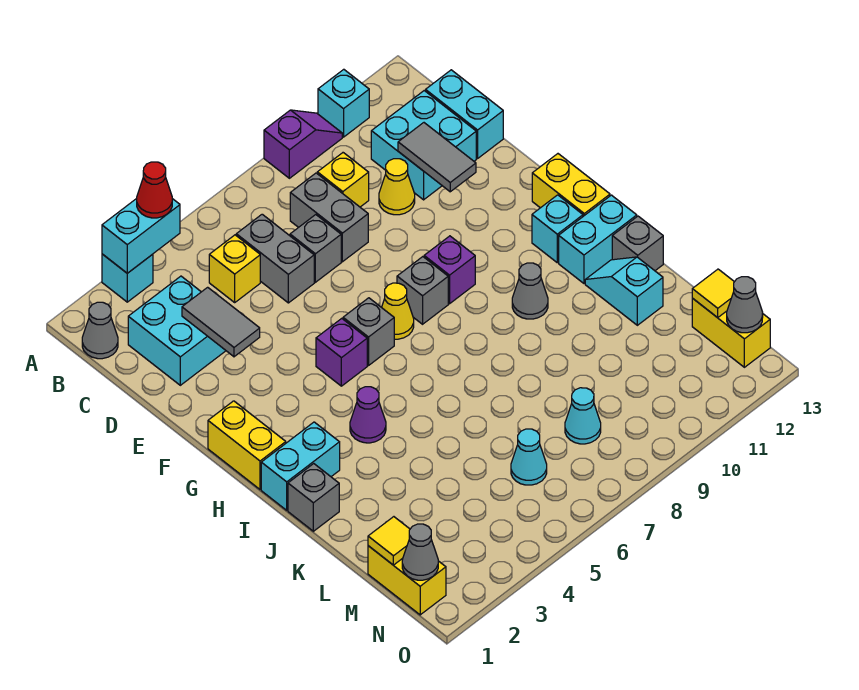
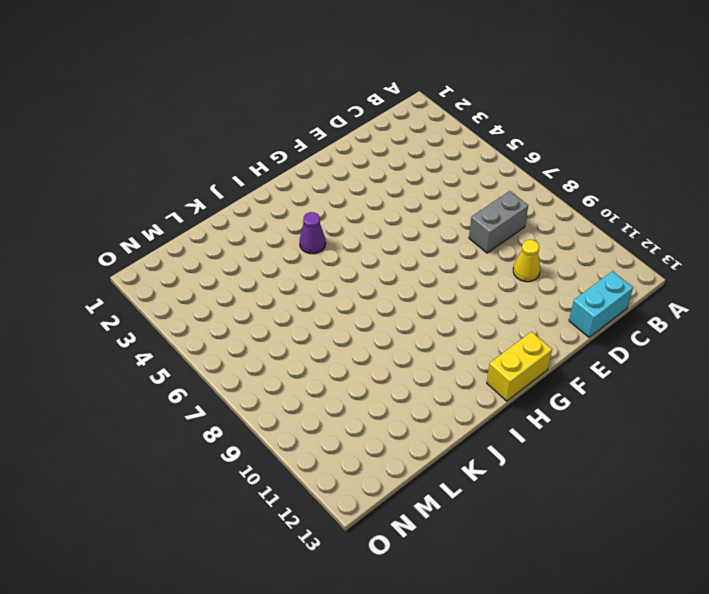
none -> cyan 1x1 brick [102,254,153,302]
none -> purple 1x2 slope [264,110,342,178]
none -> cyan 1x1 brick [318,69,369,137]
none -> grey 1x1 cone [82,302,118,359]

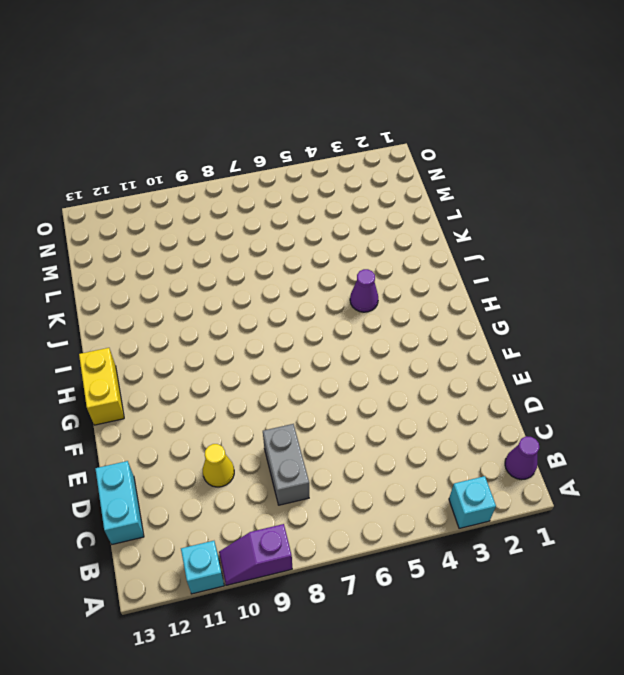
purple 1x1 cone [505,436,539,480] -> grey 1x1 cone [82,302,118,359]
none -> cyan 2x2 brick [128,276,226,385]
none -> yellow 1x1 brick [209,235,260,302]
none -> grey 1x2 brick [236,214,314,303]
none -> yellow 1x1 brick [317,153,369,207]

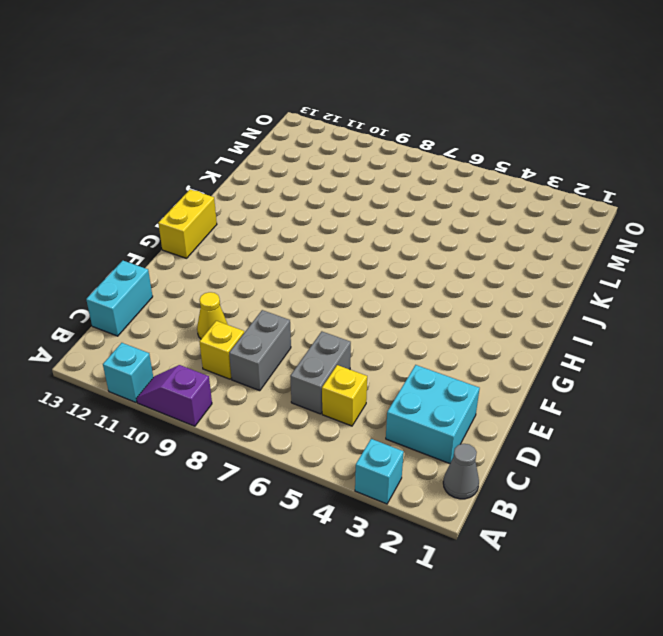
none -> cyan 2x2 brick [371,91,476,200]
none -> grey 1x1 brick [290,215,341,282]
none -> yellow 1x2 brick [208,401,286,489]
none -> purple 1x1 brick [316,318,367,386]

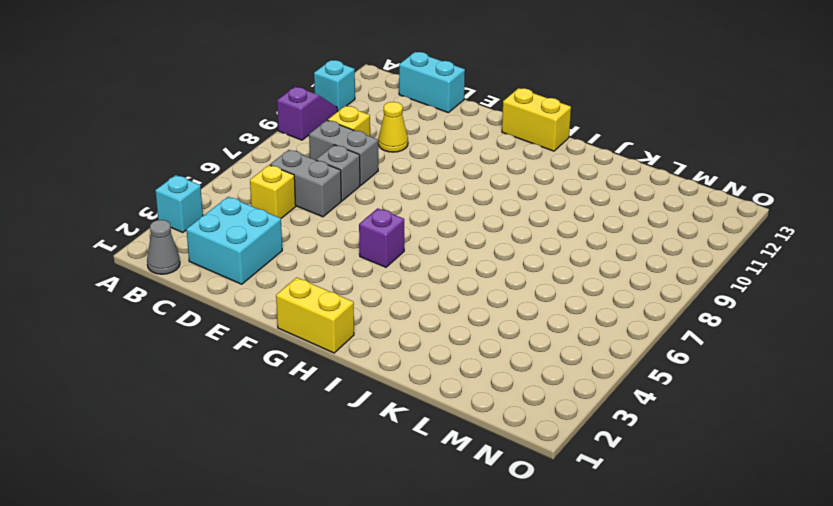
none -> cyan 2x2 brick [371,91,476,200]
none -> grey 1x1 brick [343,298,394,366]
none -> yellow 1x1 cone [382,283,414,339]
none -> grey 1x1 brick [397,257,448,324]

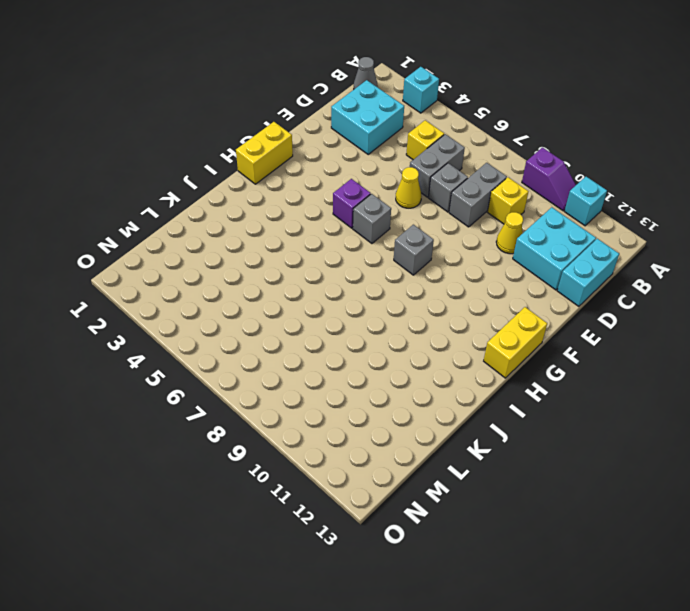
yellow 1x1 cone [396,167,421,208] -> yellow 1x1 cone moved to [382,283,414,339]
none -> purple 1x1 brick [424,236,475,304]
none -> cyan 1x1 brick [532,195,583,263]
none -> cyan 1x2 brick [261,422,340,510]
none -> purple 1x1 cone [350,387,386,443]

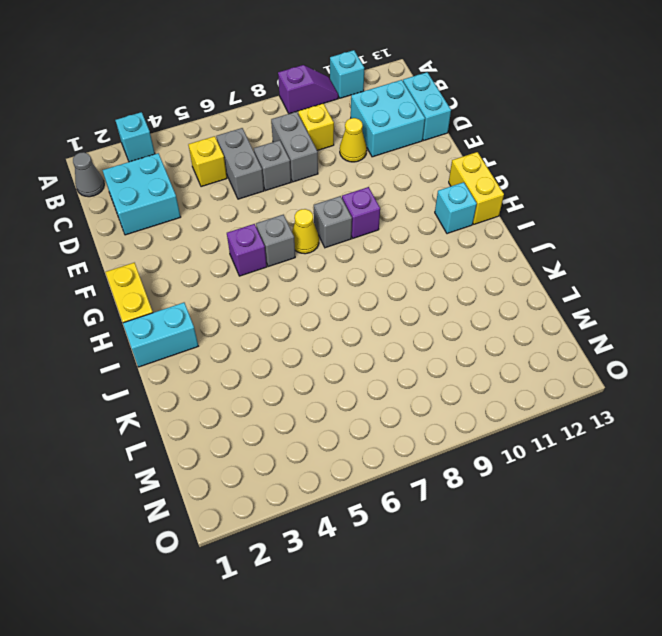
none -> purple 1x1 cone [350,387,386,443]
none -> grey 1x1 cone [512,263,548,319]
none -> cyan 1x2 brick [559,195,637,283]
none -> grey 1x1 brick [288,464,339,531]

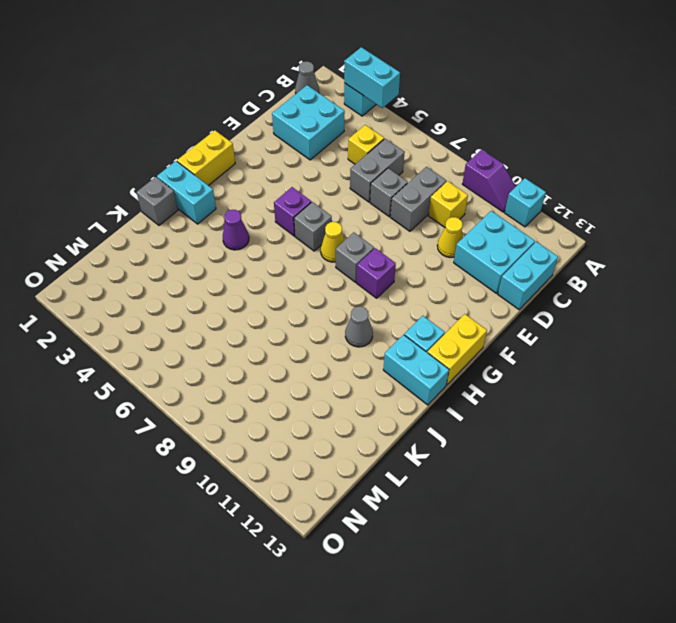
none -> cyan 1x2 slope [585,257,663,325]
none -> grey 1x1 brick [612,216,663,271]
none -> yellow 1x2 brick [368,546,446,615]
none -> cyan 1x1 cone [511,429,547,485]

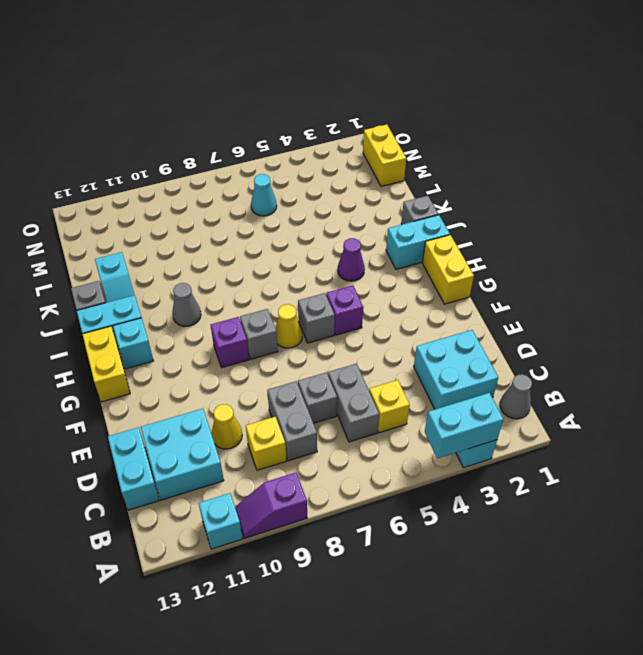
none -> cyan 1x1 cone [565,388,601,444]
none -> yellow 1x2 brick [692,298,770,367]
none -> grey 1x2 tile [182,287,260,357]
none -> grey 1x2 tile [398,123,476,192]

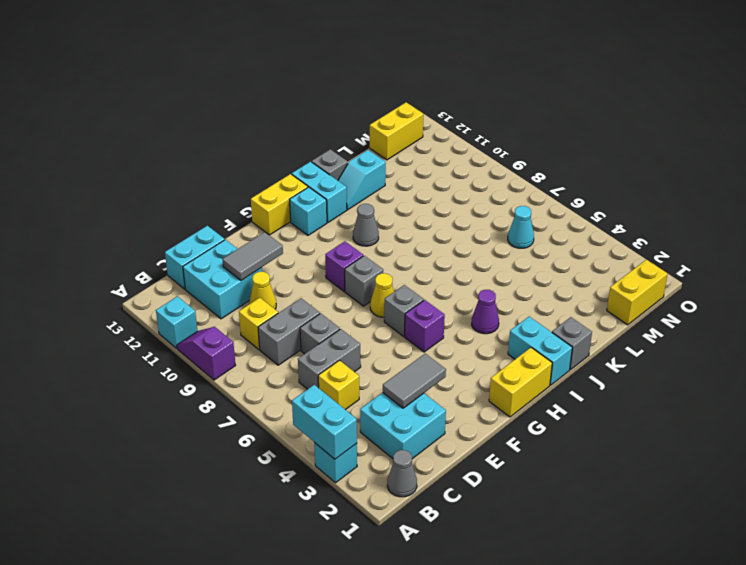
none -> cyan 1x1 cone [565,388,601,444]
none -> yellow 1x1 tile [368,517,410,565]
none -> yellow 1x1 tile [692,269,734,318]
none -> grey 1x1 cone [402,524,438,580]

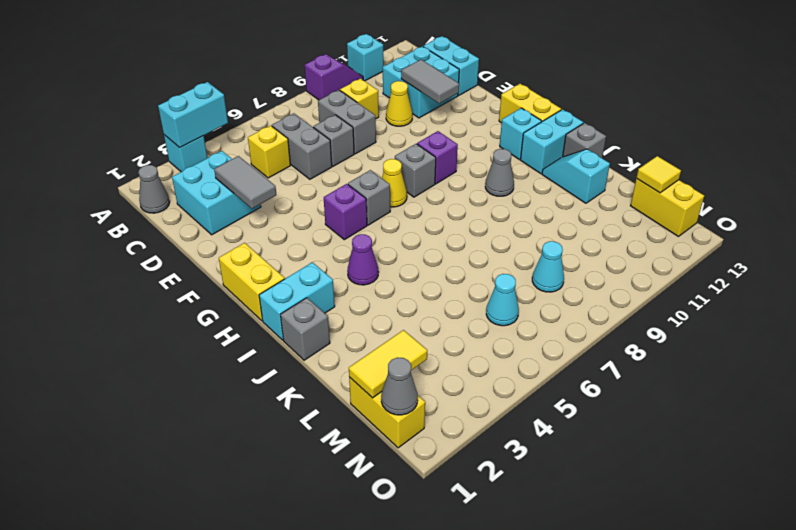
yellow 1x2 tile [349,330,427,398] -> yellow 1x1 tile [368,517,410,565]
none -> grey 1x1 cone [727,277,763,333]
none -> red 1x1 cone [137,162,172,218]

